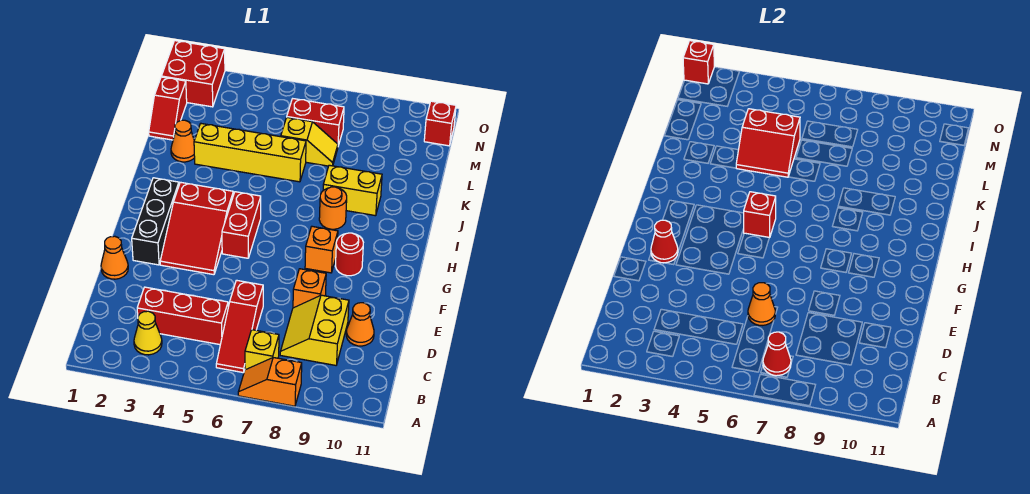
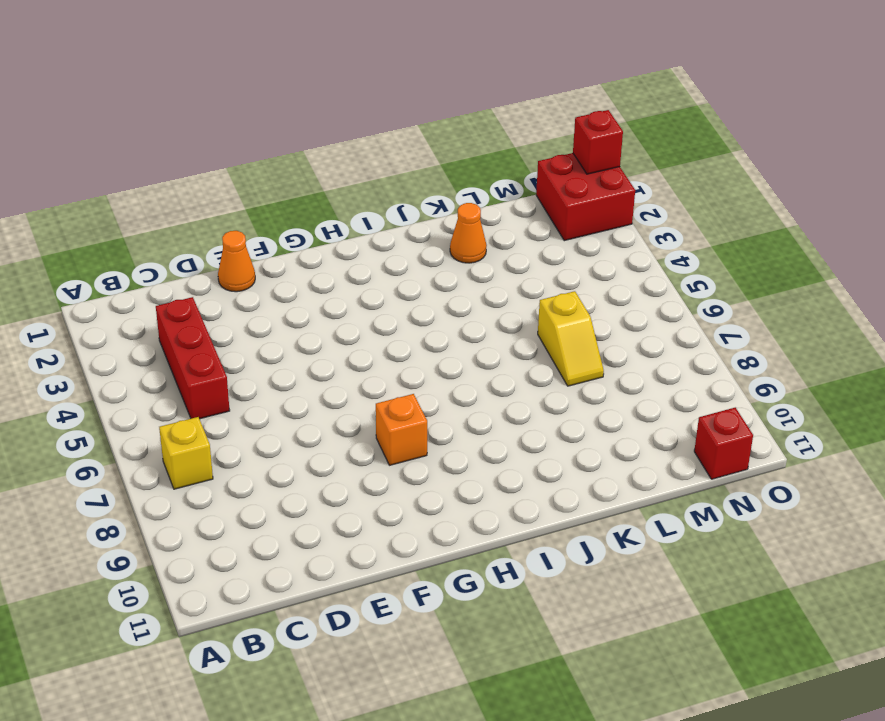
none -> orange 1x2 slope [238,358,302,406]
none -> yellow 1x1 cone [134,311,162,355]
none -> red 1x3 slope [216,280,263,373]

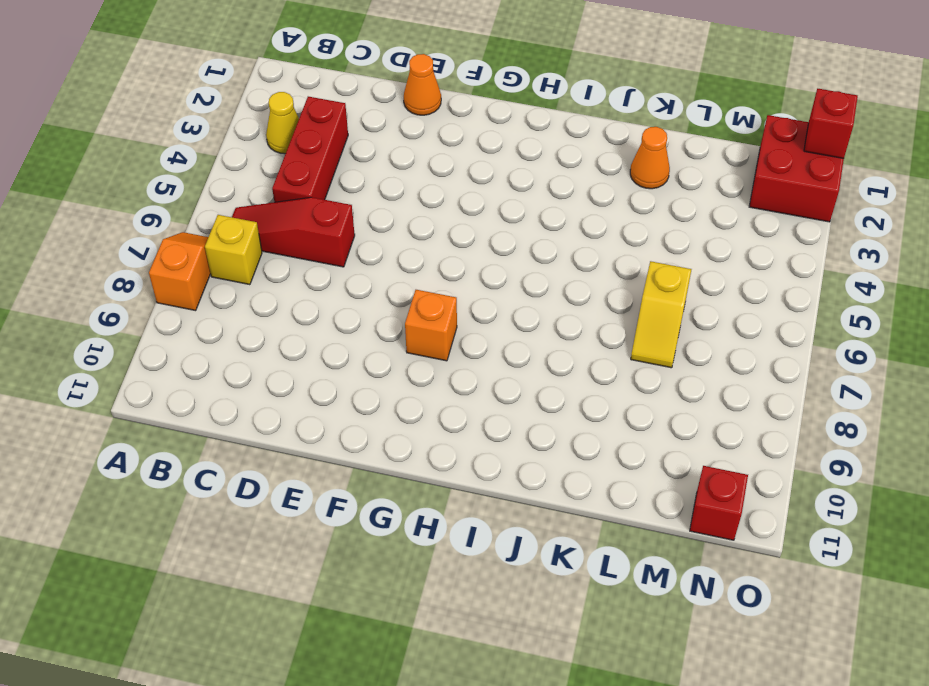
none -> yellow 2x2 slope [280,295,349,365]
none -> orange 1x1 cone [346,303,374,346]
none -> orange 1x1 brick [293,269,326,308]

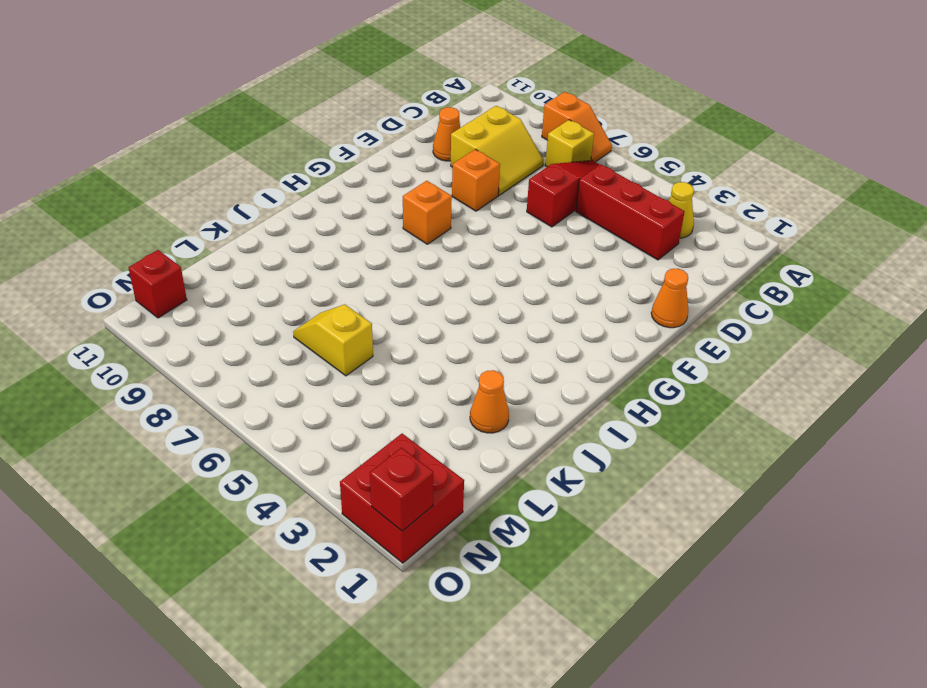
none -> black 1x3 brick [132,178,179,265]
none -> red 2x3 slope [160,182,233,275]
none -> red 1x2 brick [222,192,261,258]

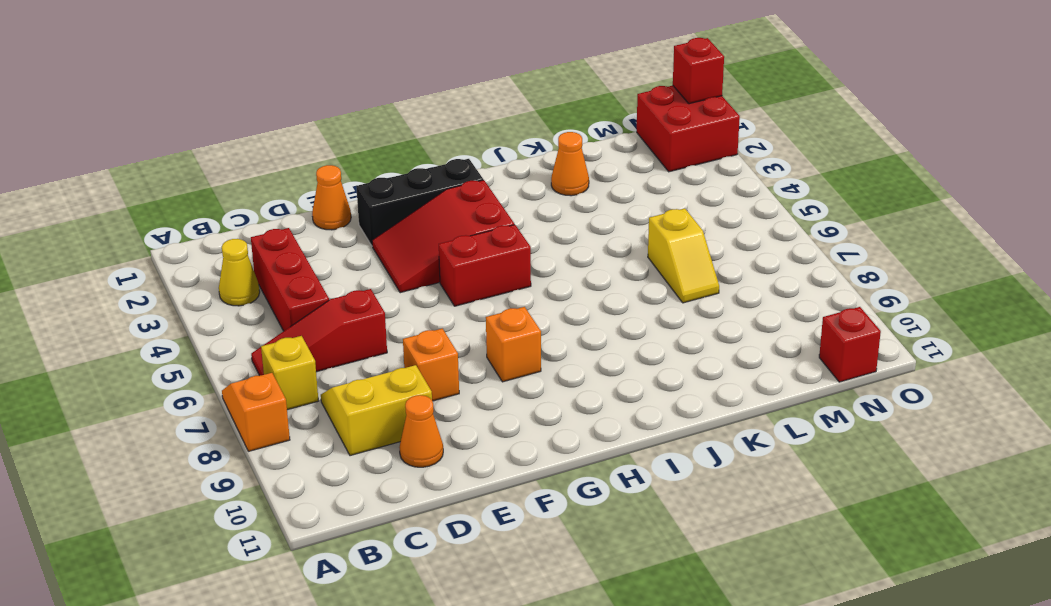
none -> red 1x1 round brick [335,233,363,276]
none -> orange 1x1 round brick [319,187,347,229]
none -> yellow 1x2 brick [323,165,382,216]

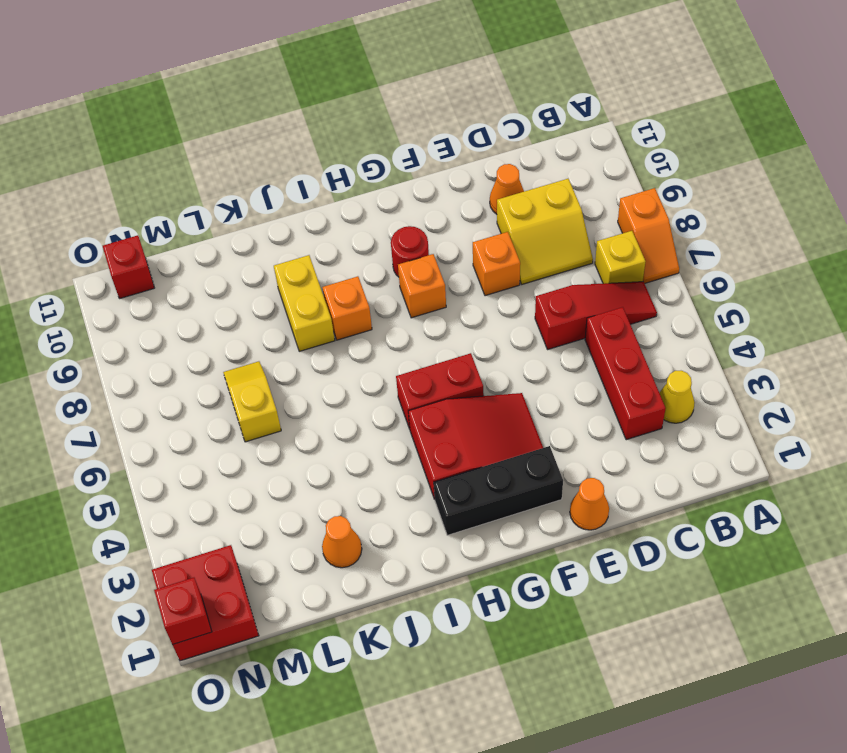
orange 1x1 brick [322,276,372,340] -> orange 1x1 round brick [319,187,347,229]
none -> yellow 1x4 brick [194,124,306,182]
none -> red 1x2 slope [149,77,187,140]
none -> red 1x2 brick [287,99,344,146]

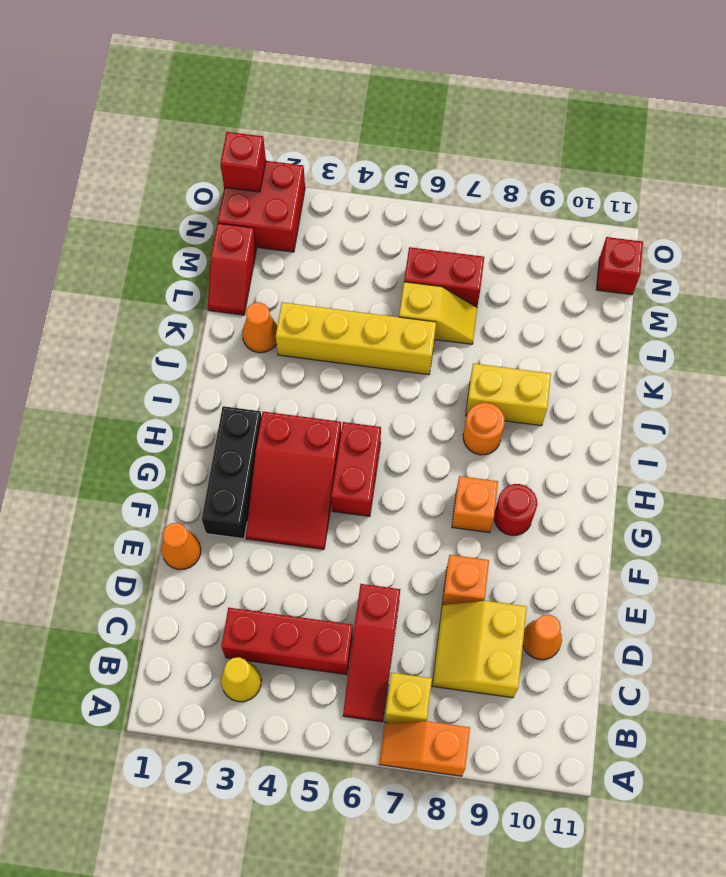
none -> red 1x1 cone [763,332,791,376]
none -> orange 1x1 cone [748,283,775,325]
none -> red 1x1 cone [651,220,678,263]

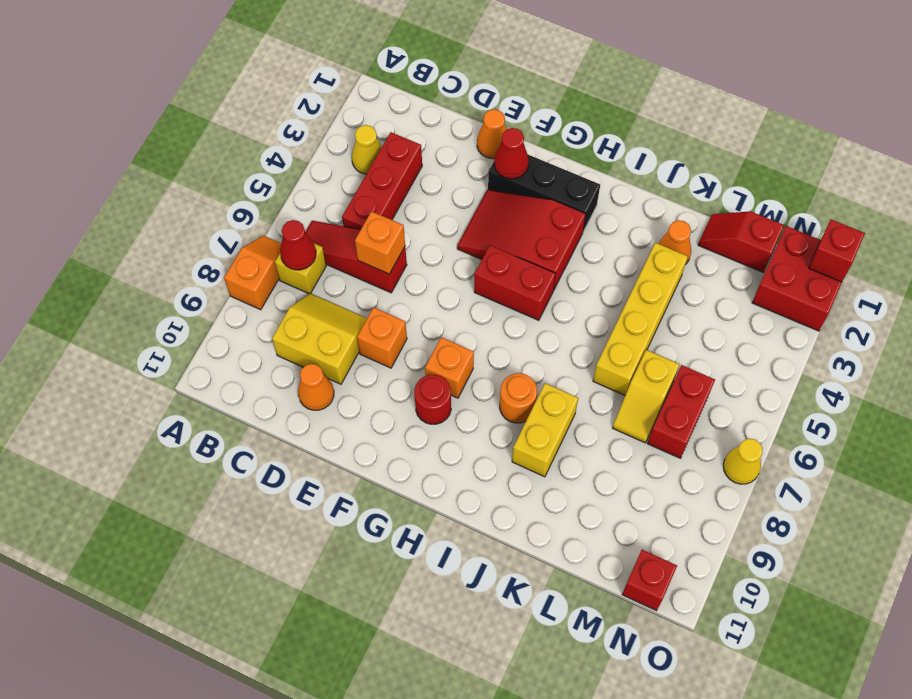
orange 1x1 brick [355,211,405,274] -> orange 1x1 cone [748,283,775,325]
yellow 1x1 cone [723,438,763,484] -> none
none -> red 1x1 brick [744,192,776,238]
none -> red 2x2 slope [736,109,800,177]

